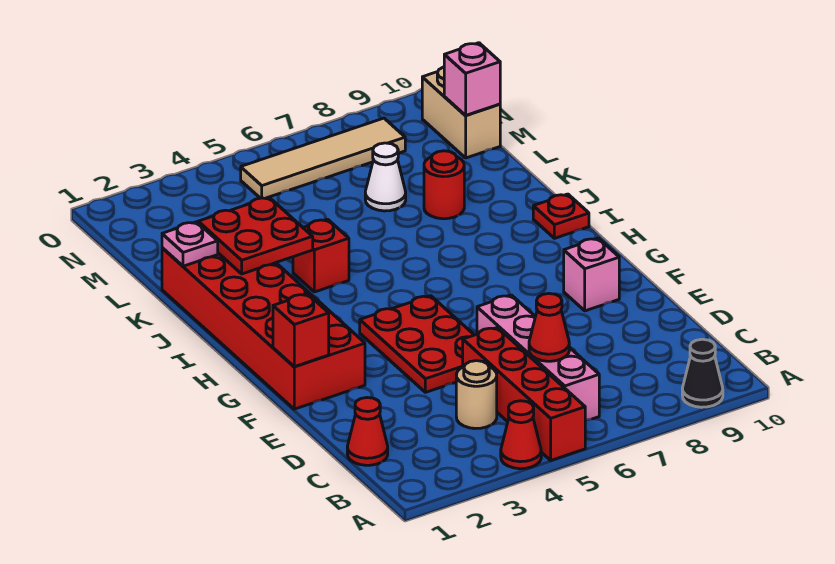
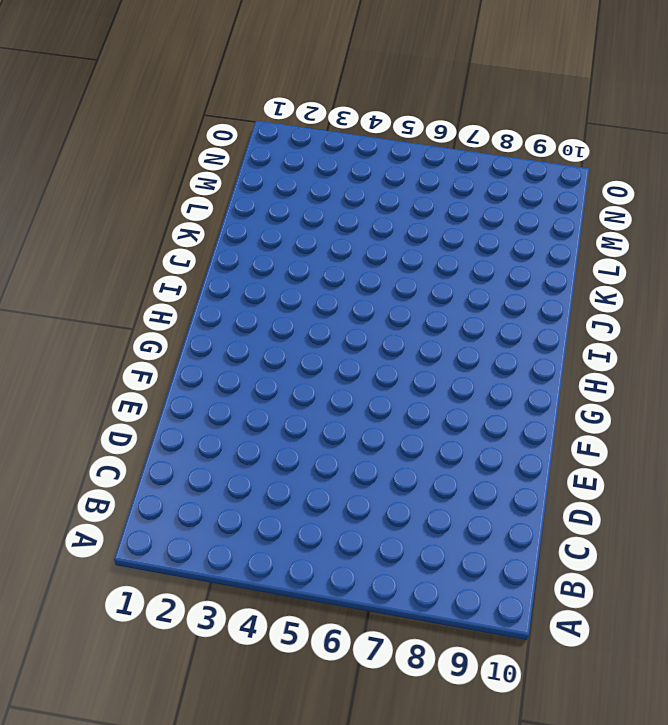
none -> red 1x1 cone [501,401,541,469]
none -> red 1x4 brick [463,328,585,460]
none -> black 1x1 cone [682,339,723,407]

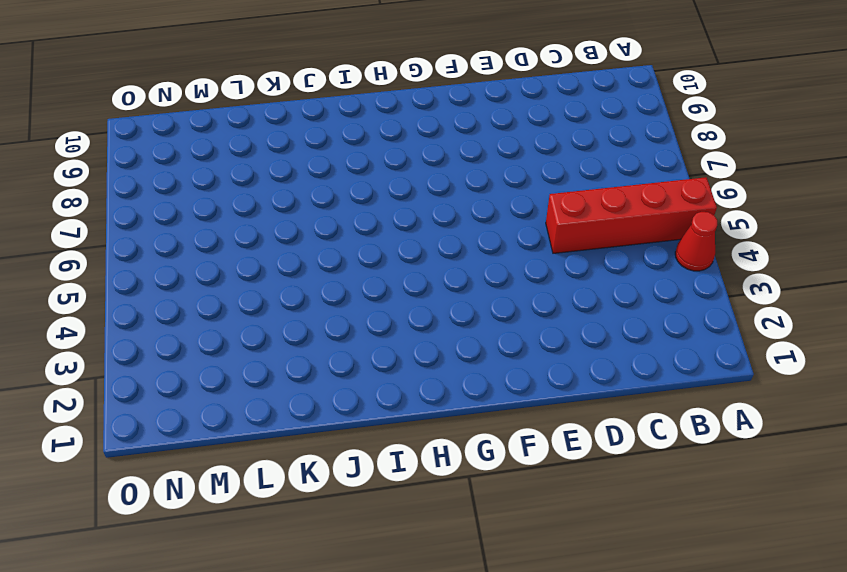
none -> black 1x1 cone [682,339,723,407]
none -> pink 1x4 brick [477,295,599,421]
none -> red 1x1 cone [347,398,388,465]

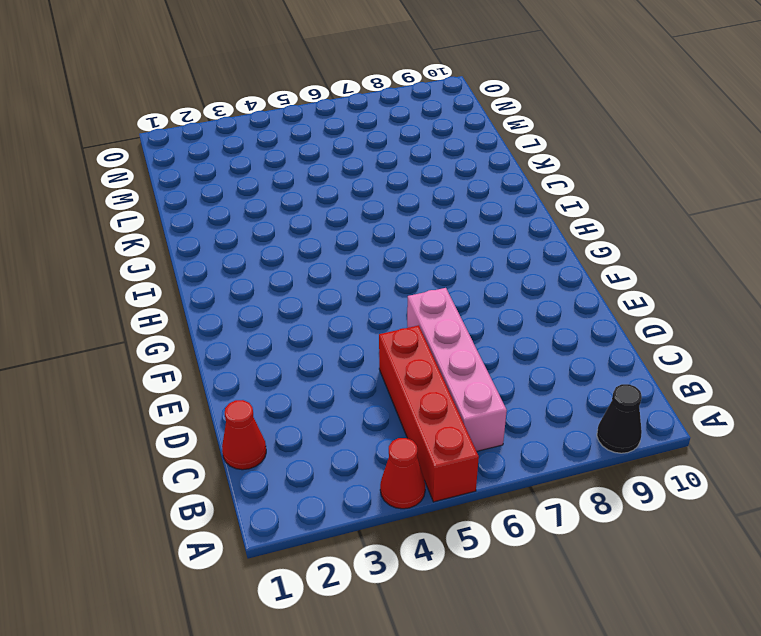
none -> tan 1x1 round brick [456,361,497,428]
none -> red 2x3 plate [360,296,474,392]
none -> red 2x6 brick [162,248,365,409]

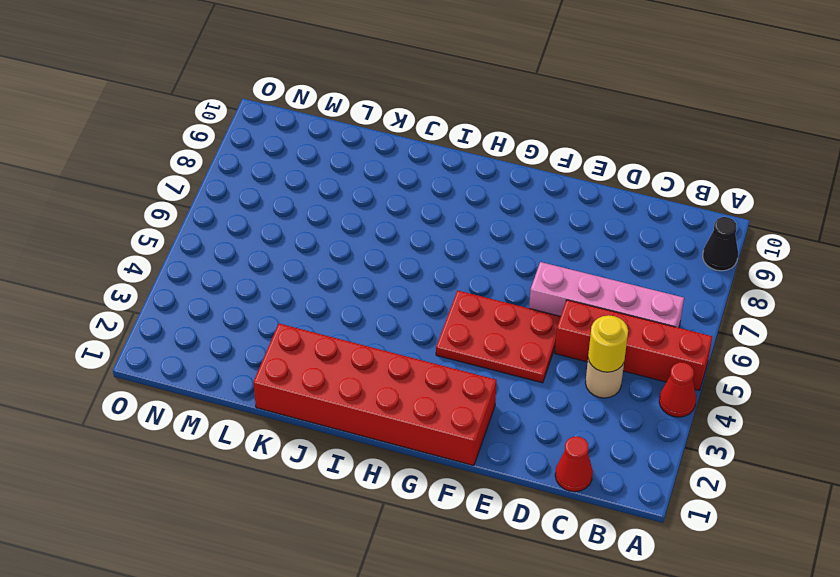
yellow 1x1 round brick [588,315,628,372] -> none
none -> pink 1x1 brick [564,238,619,311]
none -> red 1x1 plate [533,194,589,238]
none -> red 1x1 brick [293,219,349,292]

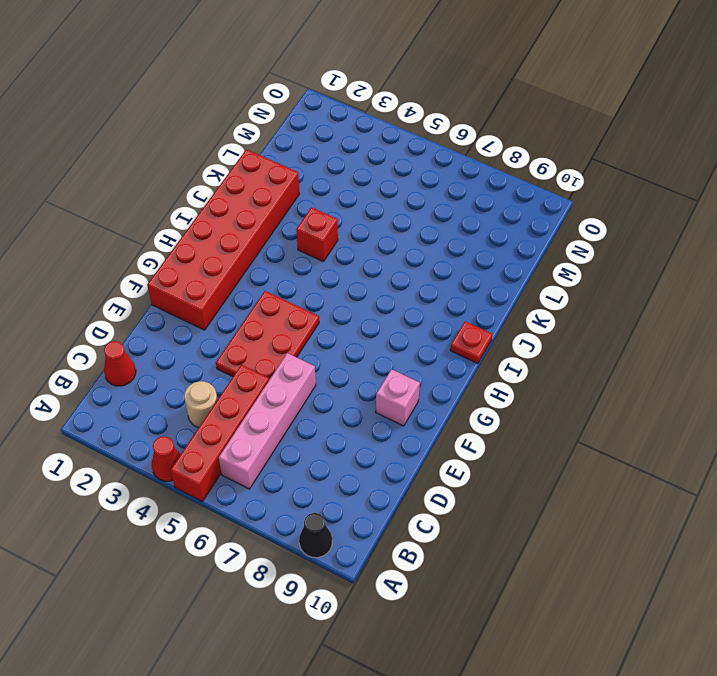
none -> red 1x1 round brick [424,151,464,219]
none -> white 1x1 cone [365,143,406,211]
none -> tan 1x2 brick [422,67,500,158]

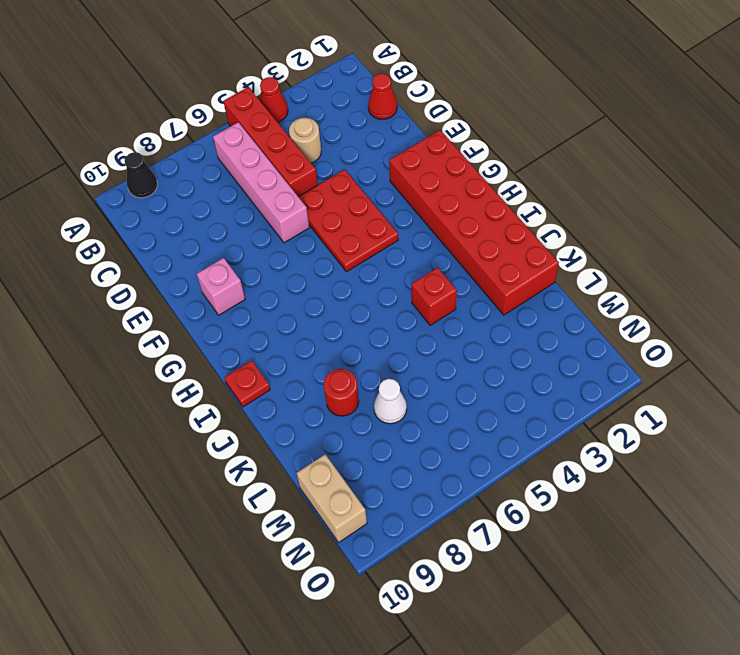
none -> tan 1x4 tile [241,118,405,198]
none -> red 1x1 cone [529,294,569,361]
none -> red 1x1 brick [273,294,329,367]

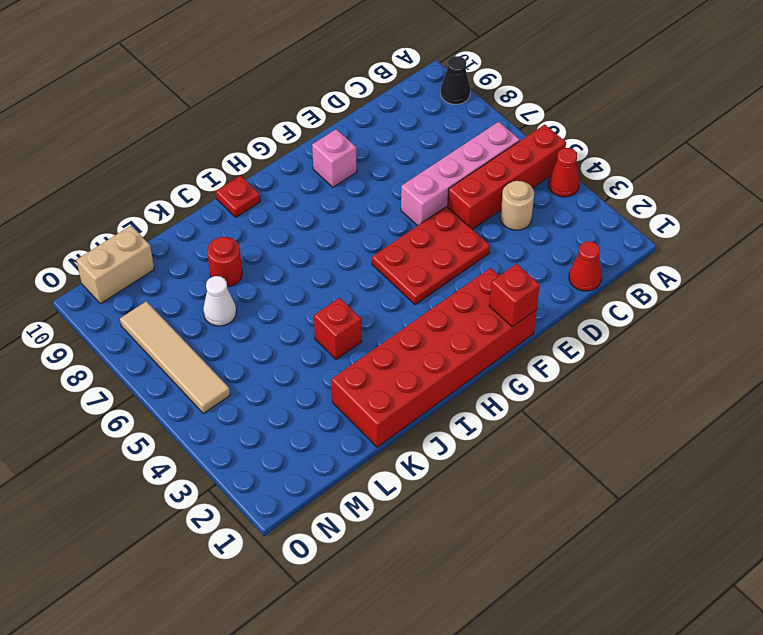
none -> red 1x1 cone [529,294,569,361]
none -> red 2x2 plate [198,197,313,274]
none -> pink 1x1 plate [162,222,218,266]

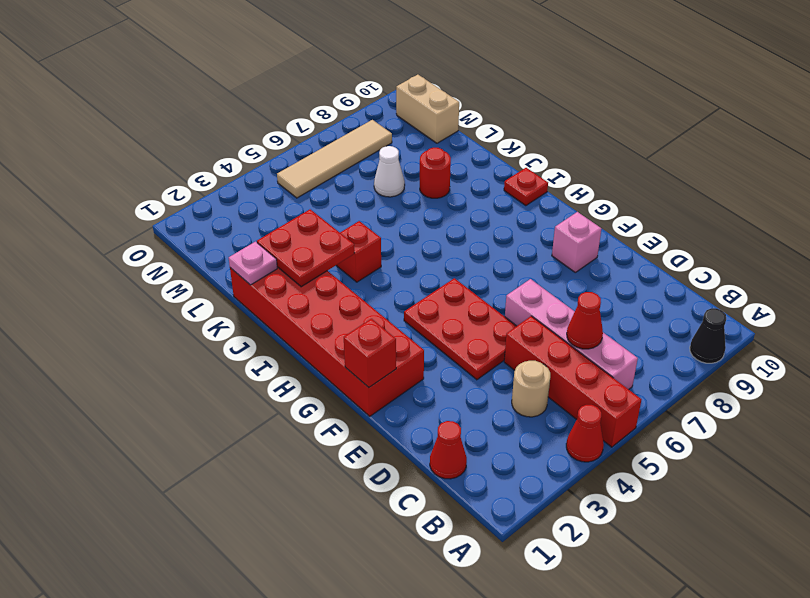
none -> pink 1x1 brick [444,43,500,116]

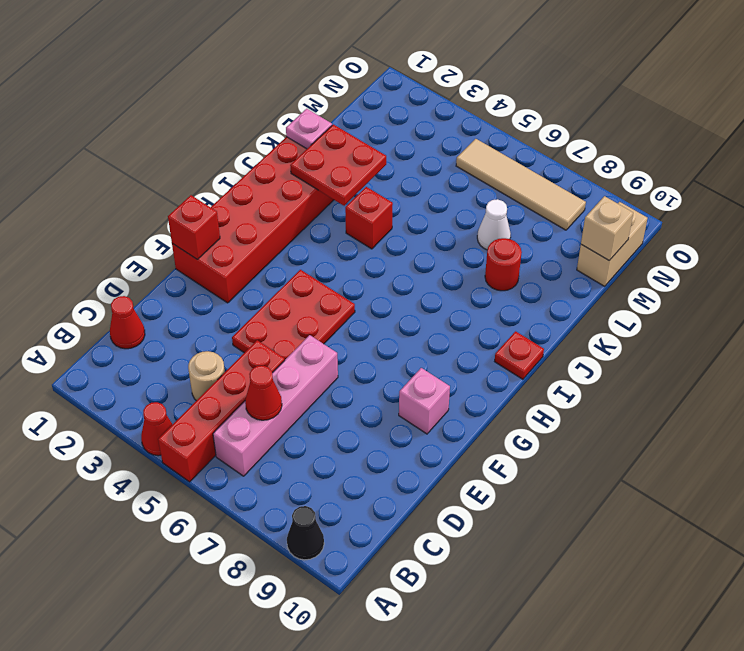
tan 1x1 brick [581,196,633,261] -> pink 1x1 brick [444,43,500,116]

